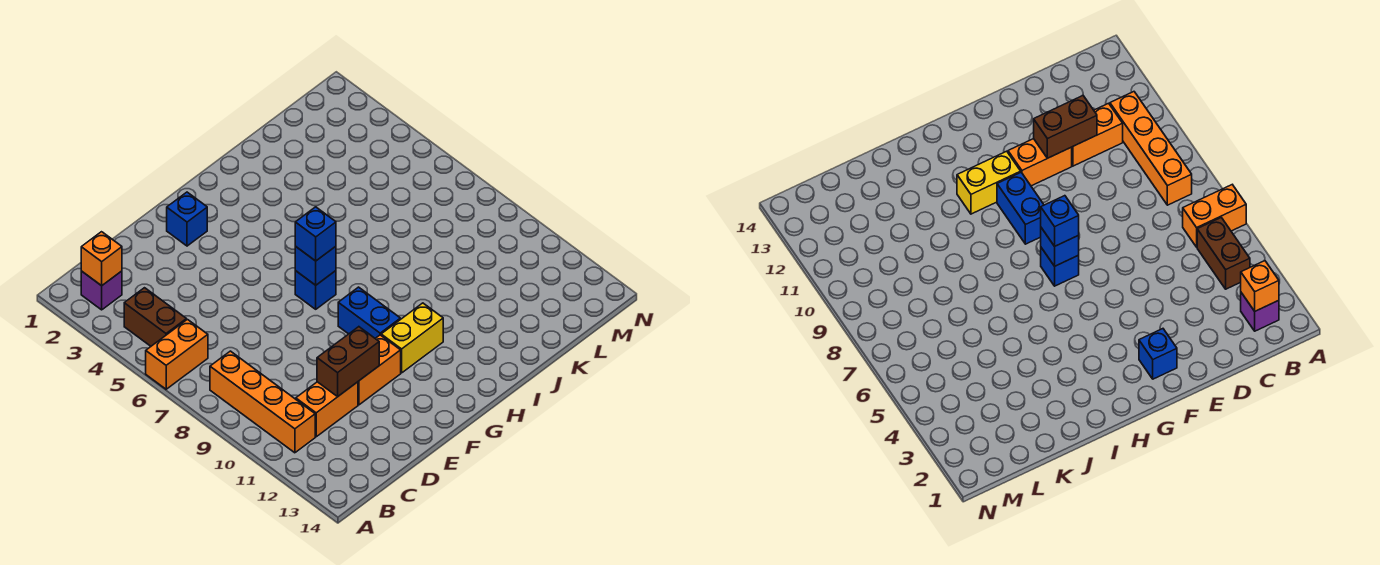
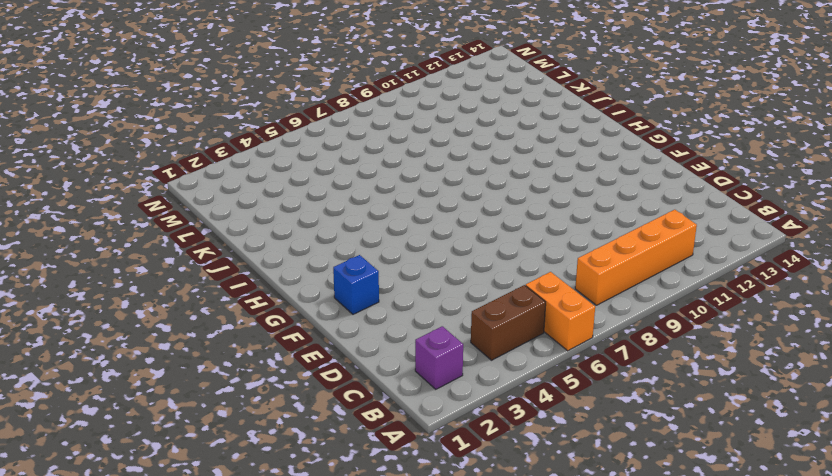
none -> orange 1x2 brick [296,382,358,437]
none -> orange 1x2 brick [358,335,401,405]
none -> blue 1x1 brick [295,271,336,309]

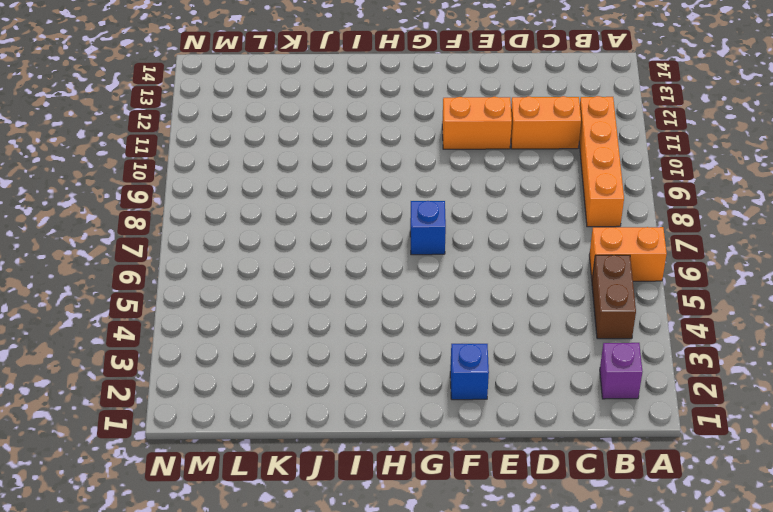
none -> blue 1x2 brick [338,287,400,338]
none -> yellow 1x2 brick [381,303,443,373]
none -> orange 1x1 brick [81,232,122,286]

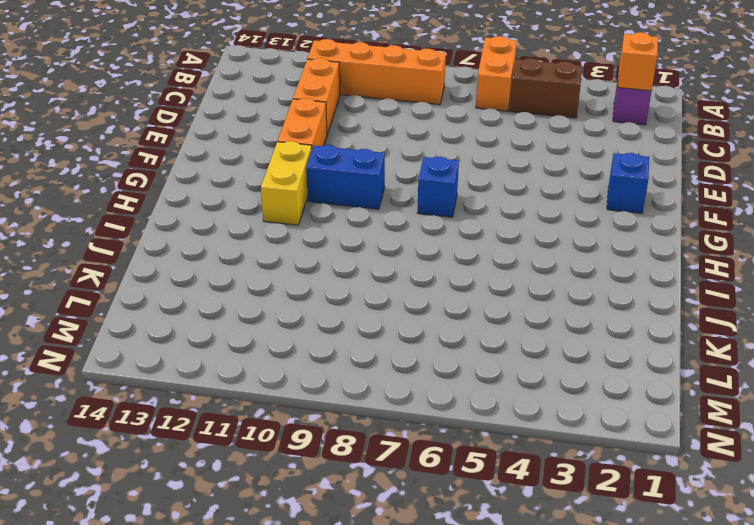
none -> brown 1x2 brick [317,327,379,396]
none -> blue 1x1 brick [295,246,336,285]
none -> blue 1x1 brick [295,207,336,261]

